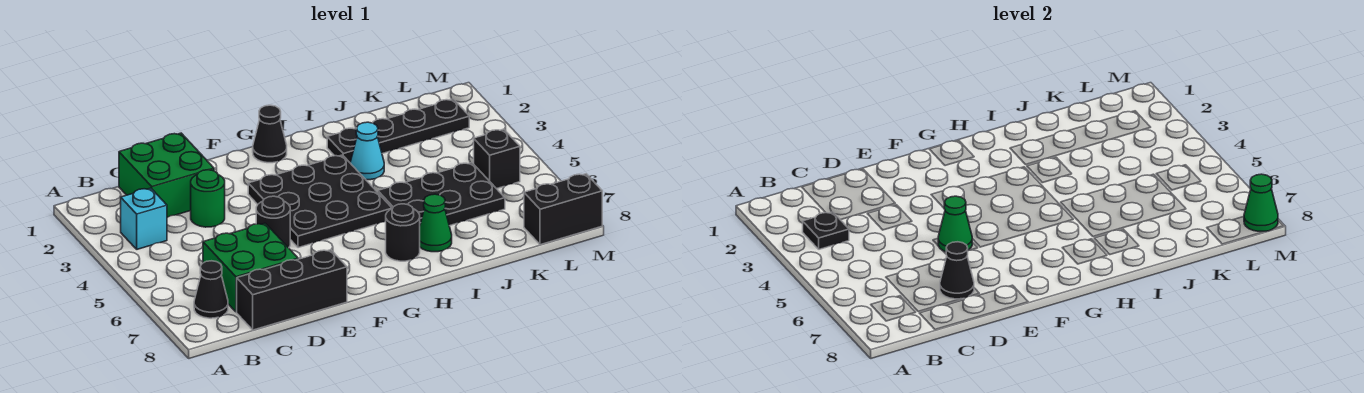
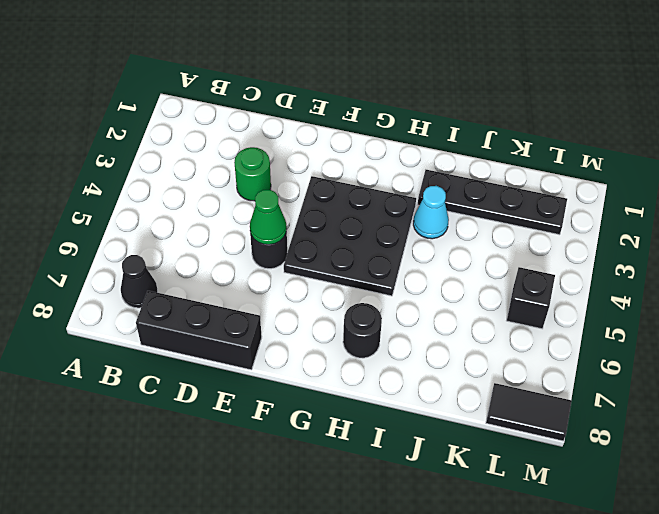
black 1x2 tile [486,383,572,441] -> black 1x2 brick [524,174,602,245]
none -> cyan 1x1 brick [121,188,167,249]
none -> green 2x2 brick [119,133,214,217]
none -> green 2x2 brick [203,223,298,312]

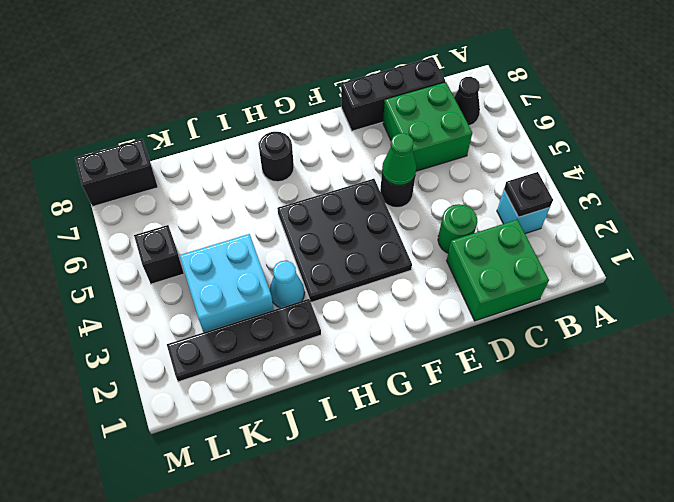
cyan 2x2 brick [179,234,274,332] -> none
none -> black 1x1 cone [253,105,287,163]
none -> black 2x3 plate [378,163,505,226]
none -> green 1x1 cone [420,194,452,252]

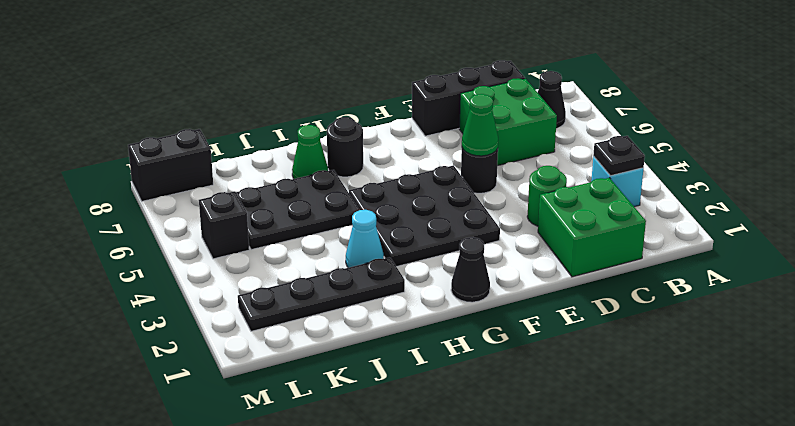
none -> black 1x1 cone [940,242,974,299]
none -> green 1x1 cone [1244,174,1278,231]

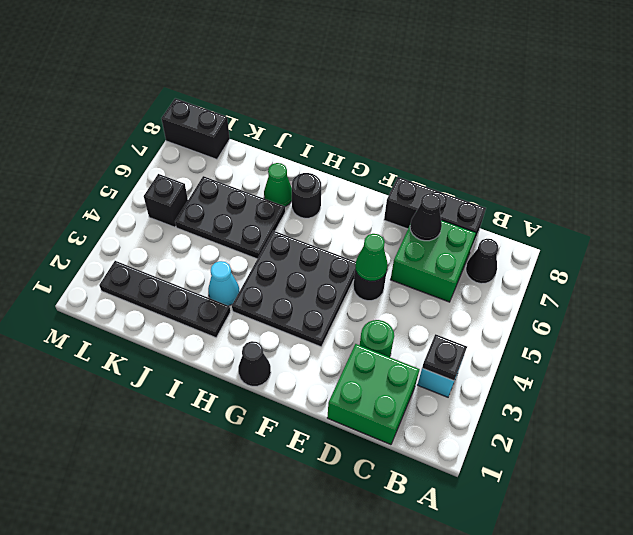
none -> green 1x1 cone [1244,174,1278,231]

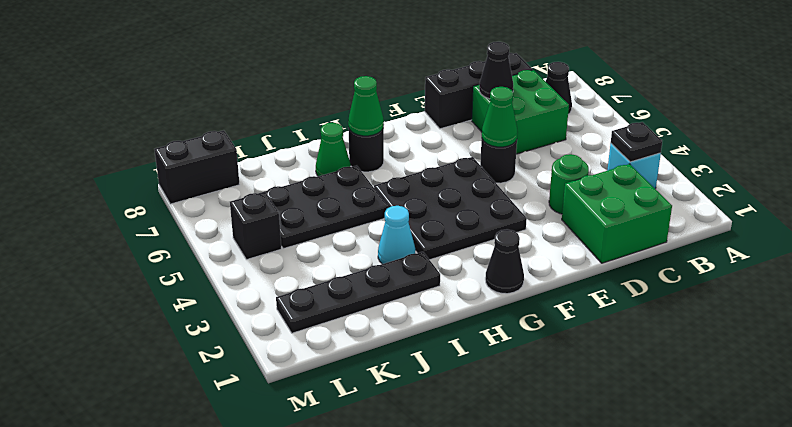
green 1x1 cone [348,76,384,136] -> green 1x1 cone moved to [1244,174,1278,231]

